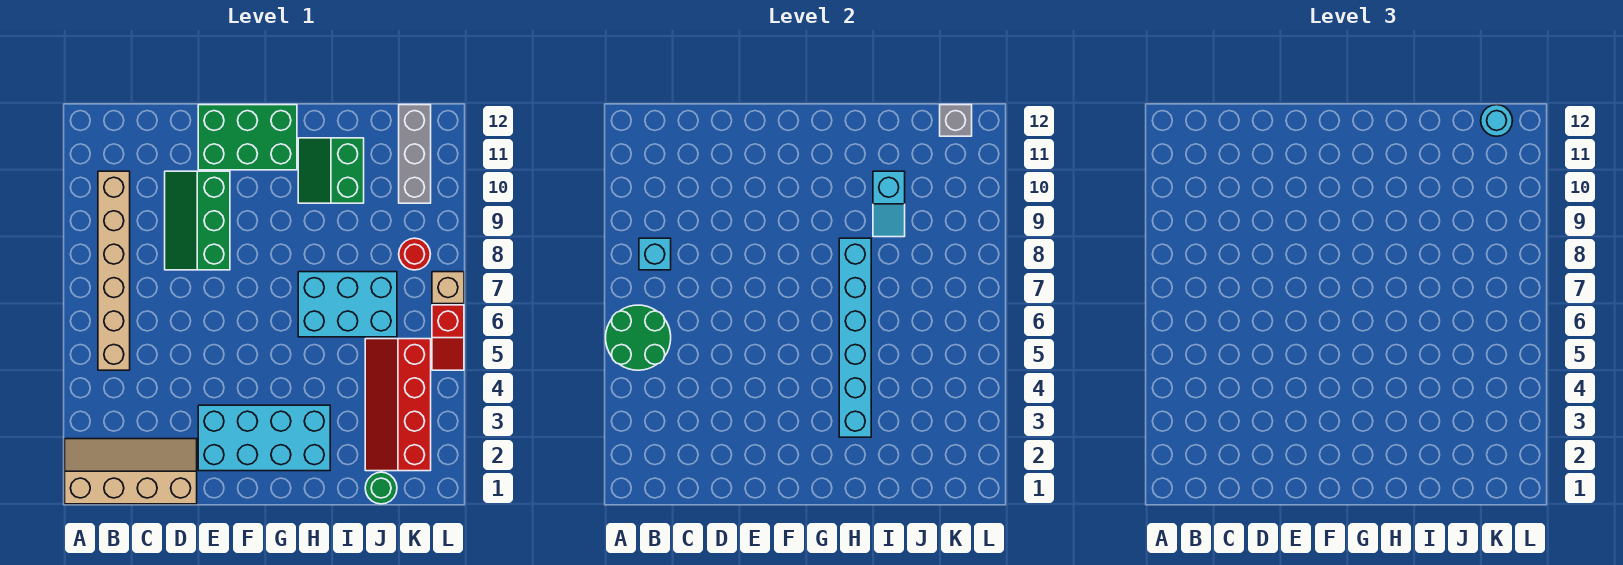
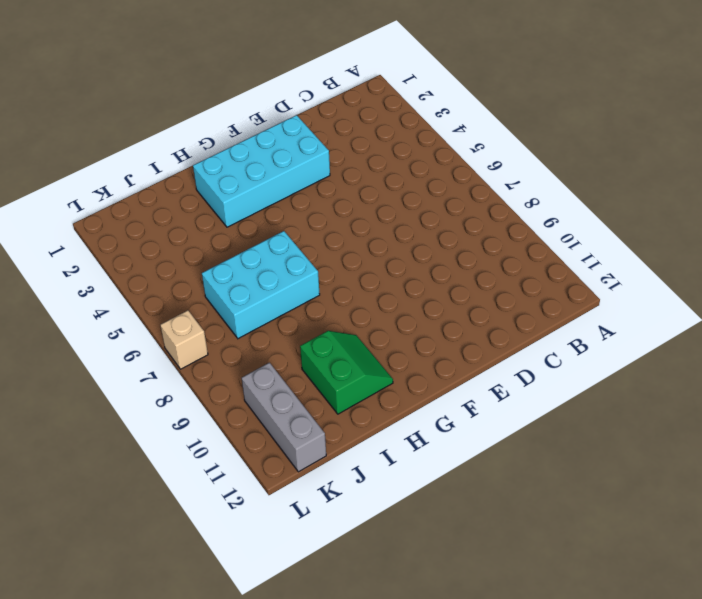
none -> tan 2x4 slope [65,439,197,504]
none -> tan 1x6 brick [98,171,130,370]
none -> green 2x3 slope [165,171,230,270]

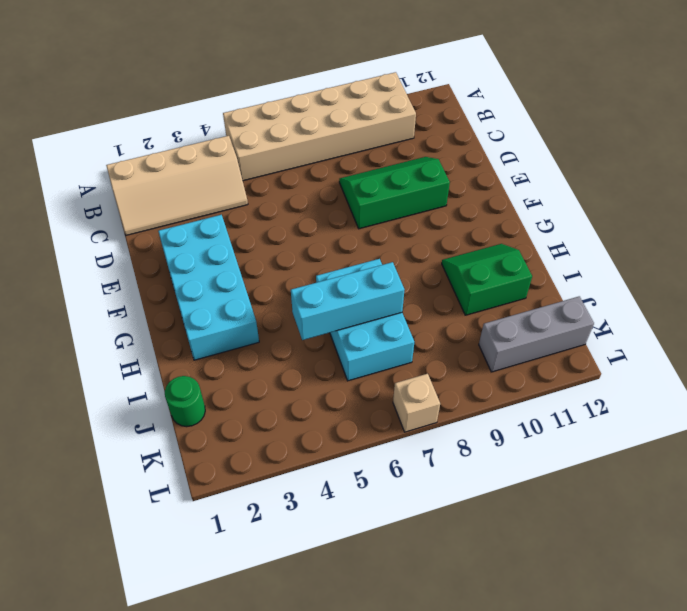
tan 2x6 brick [223,72,416,181] -> tan 1x6 brick [98,171,130,370]
tan 2x4 slope [106,136,248,235] -> tan 2x4 slope turned to [65,439,197,504]
cyan 1x3 brick [291,262,404,340] -> none
none -> green 2x3 brick [198,105,297,170]
none -> red 2x4 slope [365,339,431,471]
none -> red 1x1 round brick [399,238,430,270]

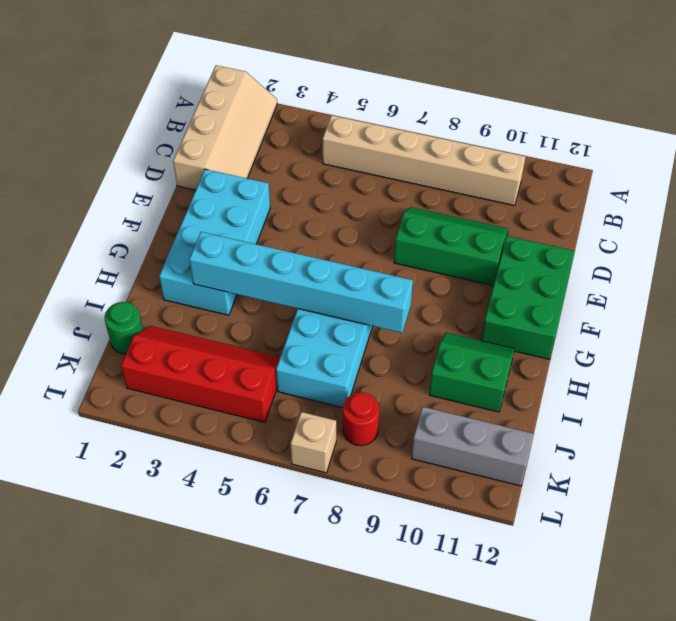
none -> red 1x2 slope [432,305,464,370]
none -> green 2x2 round brick [606,305,671,370]
none -> cyan 1x1 brick [639,238,671,270]

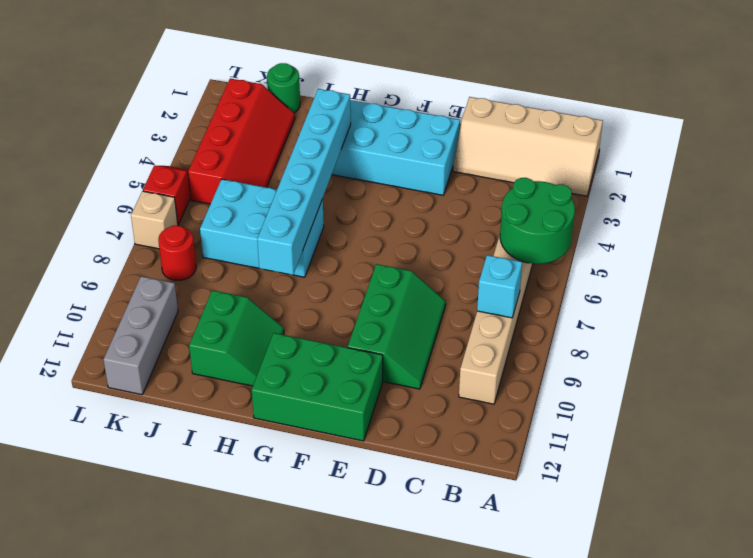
none -> cyan 1x2 slope [873,171,905,237]
none -> grey 1x1 brick [940,105,972,136]
none -> cyan 1x1 round brick [1481,105,1512,136]

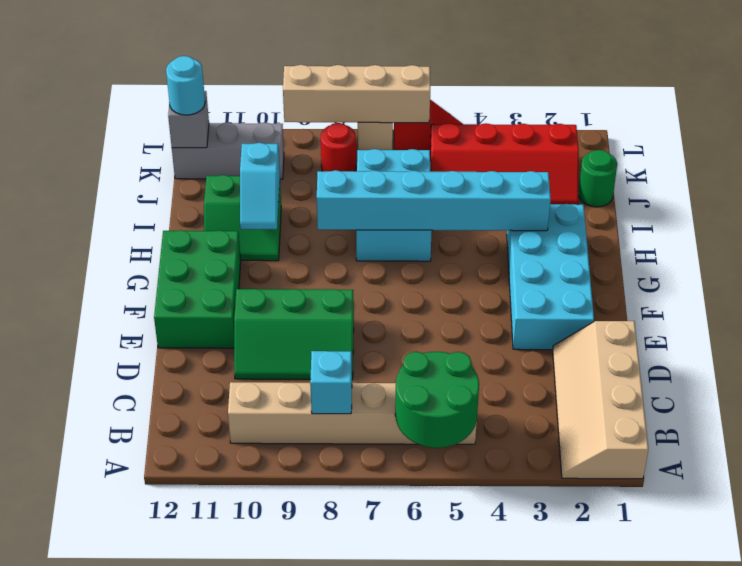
cyan 1x2 slope [240,143,280,229] -> cyan 1x2 slope turned to [873,171,905,237]
tan 1x4 brick [283,65,430,123] -> none

